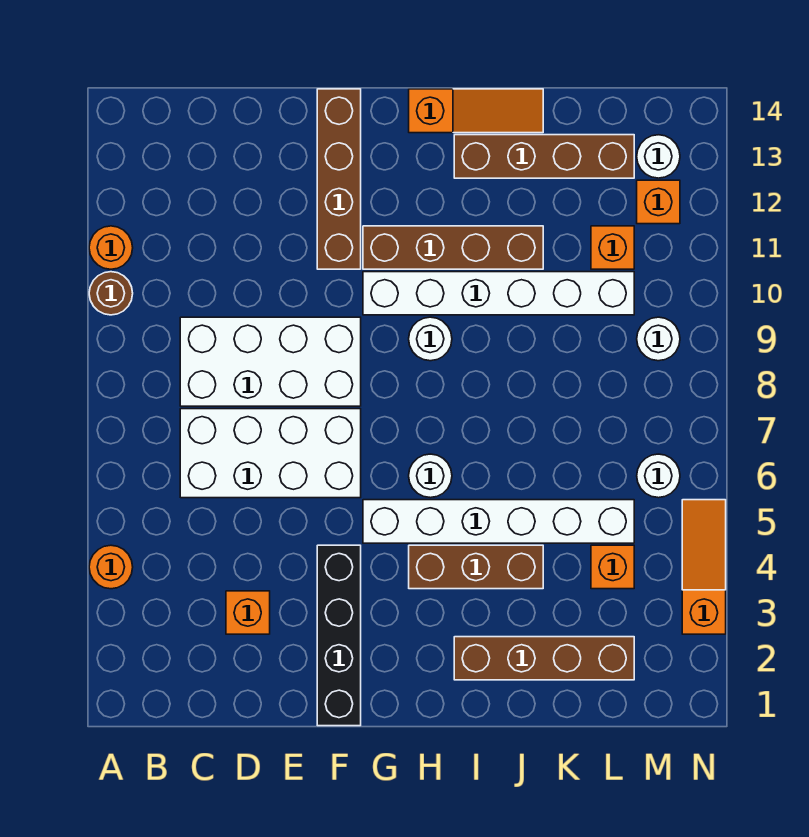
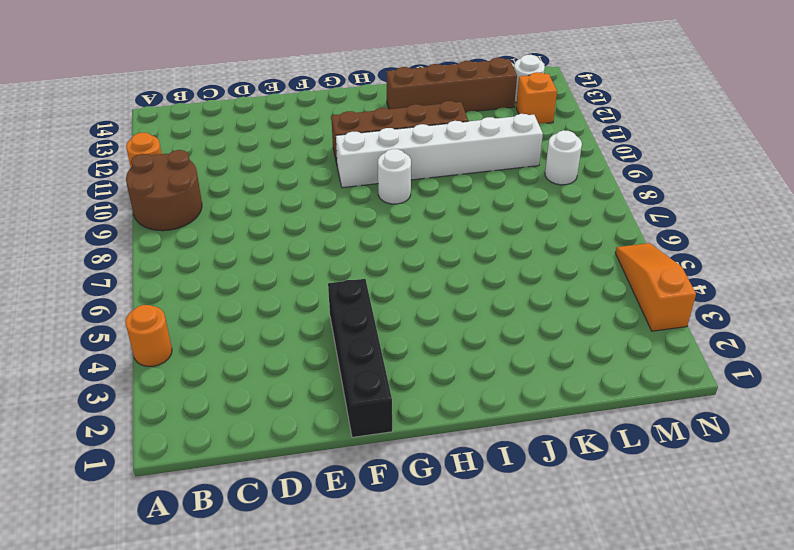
brown 2x2 round brick [126,150,202,231] -> brown 1x1 round brick [89,272,133,315]
none -> white 2x4 brick [180,409,361,498]
none -> white 2x4 brick [180,317,361,406]
none -> orange 1x1 brick [226,591,270,634]

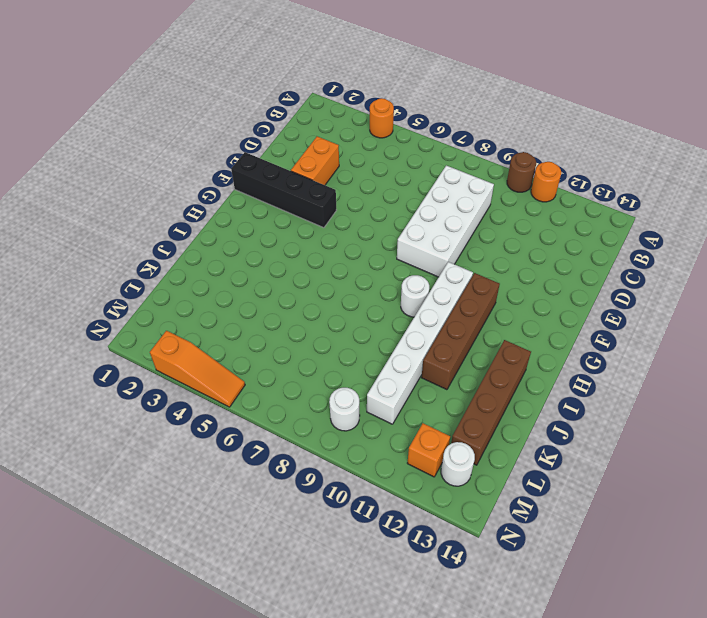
orange 1x2 brick [291,136,339,185] -> orange 1x1 brick [226,591,270,634]
none -> white 2x4 brick [180,409,361,498]
none -> brown 1x4 brick [317,89,361,269]
none -> white 1x6 brick [363,500,634,543]

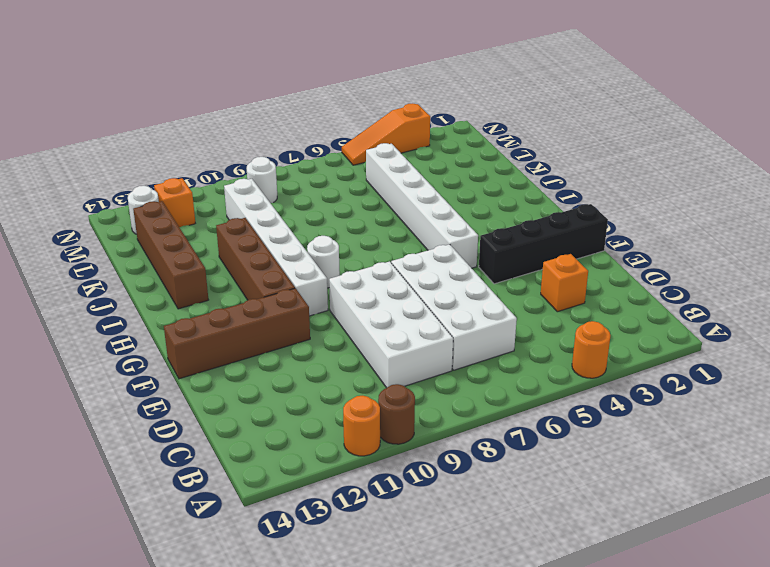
none -> brown 1x3 brick [409,545,543,589]
none -> white 1x1 round brick [409,454,452,498]
none -> orange 1x3 slope [409,89,543,133]

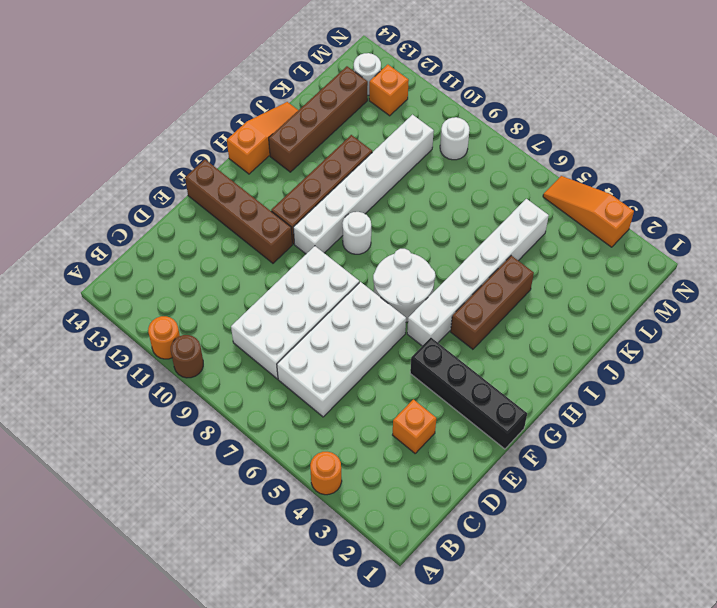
white 2x2 round brick [373,249,435,322] -> white 1x1 round brick [409,454,452,498]
none -> brown 1x4 brick [454,637,634,680]
none -> orange 1x1 brick [591,545,634,589]
none -> orange 1x1 brick [591,226,634,269]

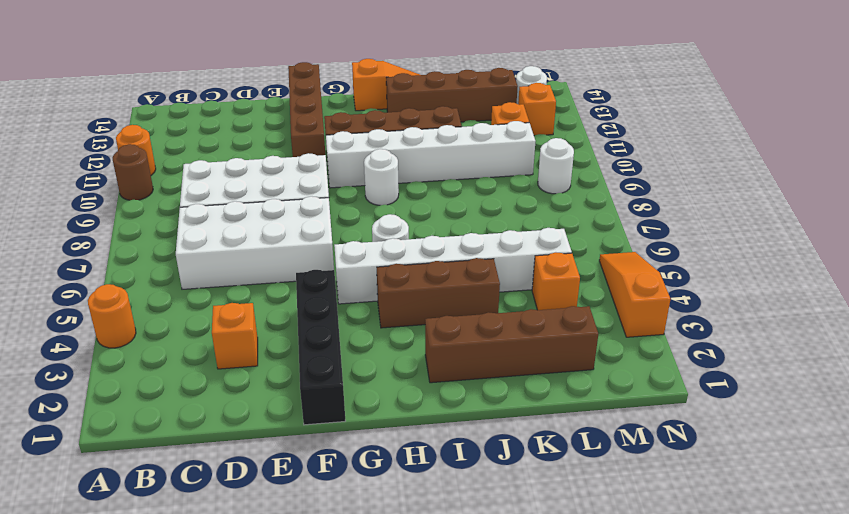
none -> white 1x1 round brick [637,454,680,498]

